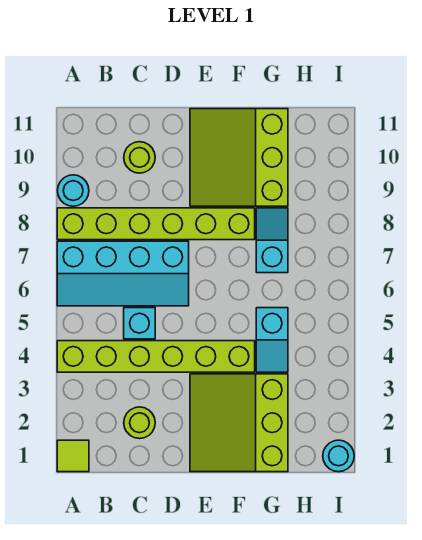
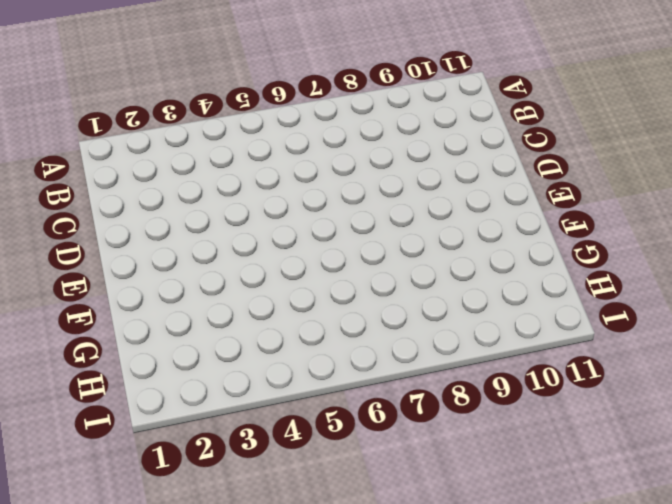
none -> lime 1x1 tile [57,440,89,472]
none -> lime 1x6 brick [57,341,255,372]
none -> cyan 2x4 slope [57,241,189,306]

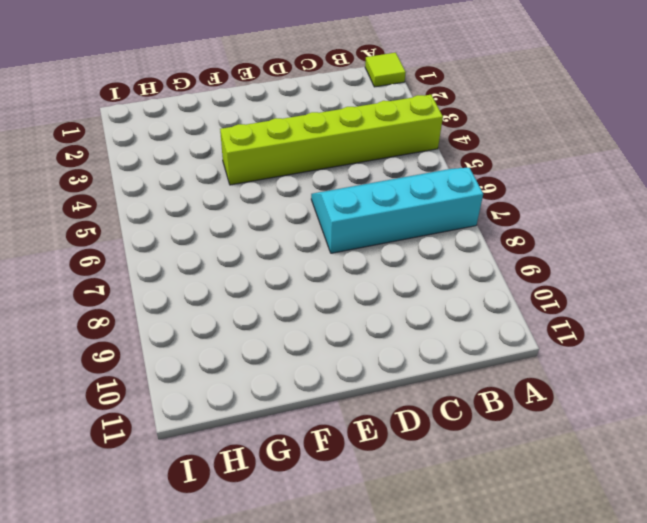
none -> lime 1x6 brick [57,208,255,240]
none -> cyan 1x1 round brick [57,175,89,206]
none -> lime 1x1 round brick [124,407,155,439]

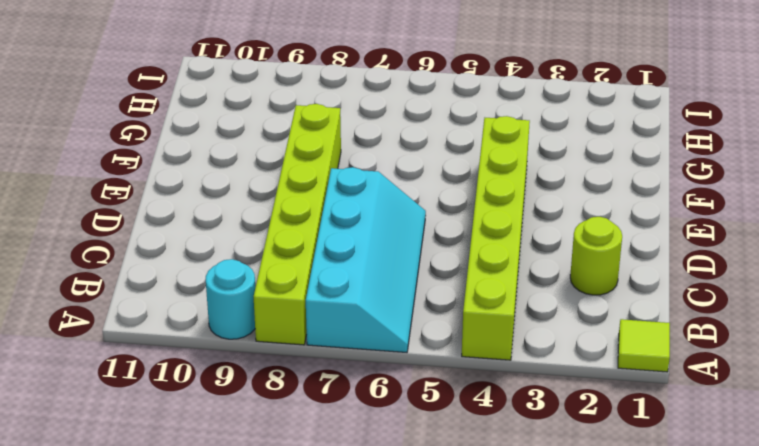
none -> cyan 1x1 brick [124,308,155,339]
none -> lime 1x1 round brick [124,142,155,173]
none -> lime 3x3 slope [190,374,288,472]

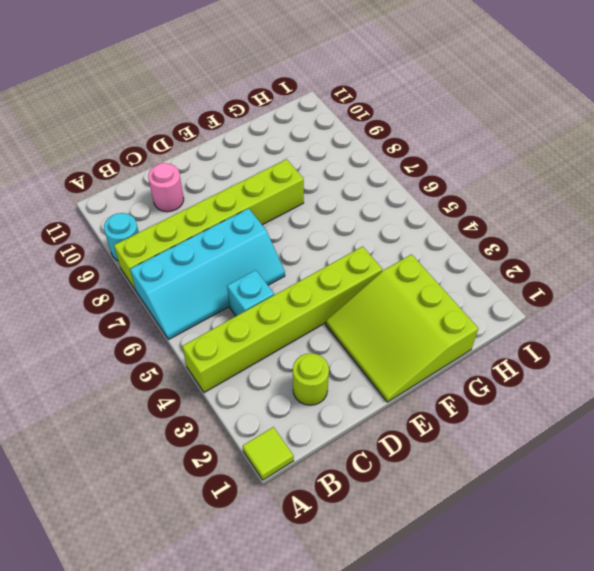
pink 1x1 round brick [148,163,184,212] -> lime 1x1 round brick [124,142,155,173]
none -> lime 3x3 slope [190,109,288,206]
none -> cyan 1x2 slope [256,308,288,372]
none -> cyan 1x2 slope [256,208,288,273]

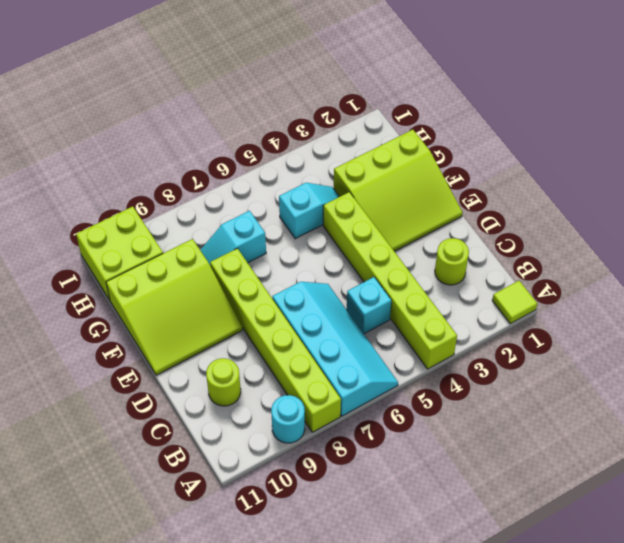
lime 2x2 brick [76,206,163,300] -> none
none -> cyan 1x1 round brick [323,440,354,472]

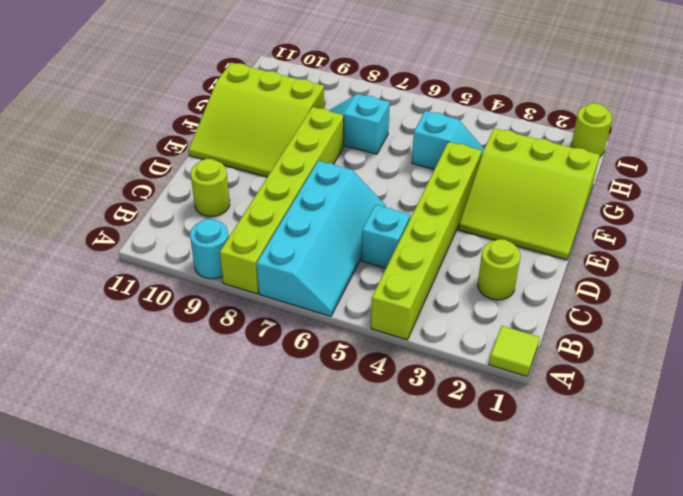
lime 1x1 round brick [571,103,612,157] -> cyan 1x1 round brick [323,440,354,472]

